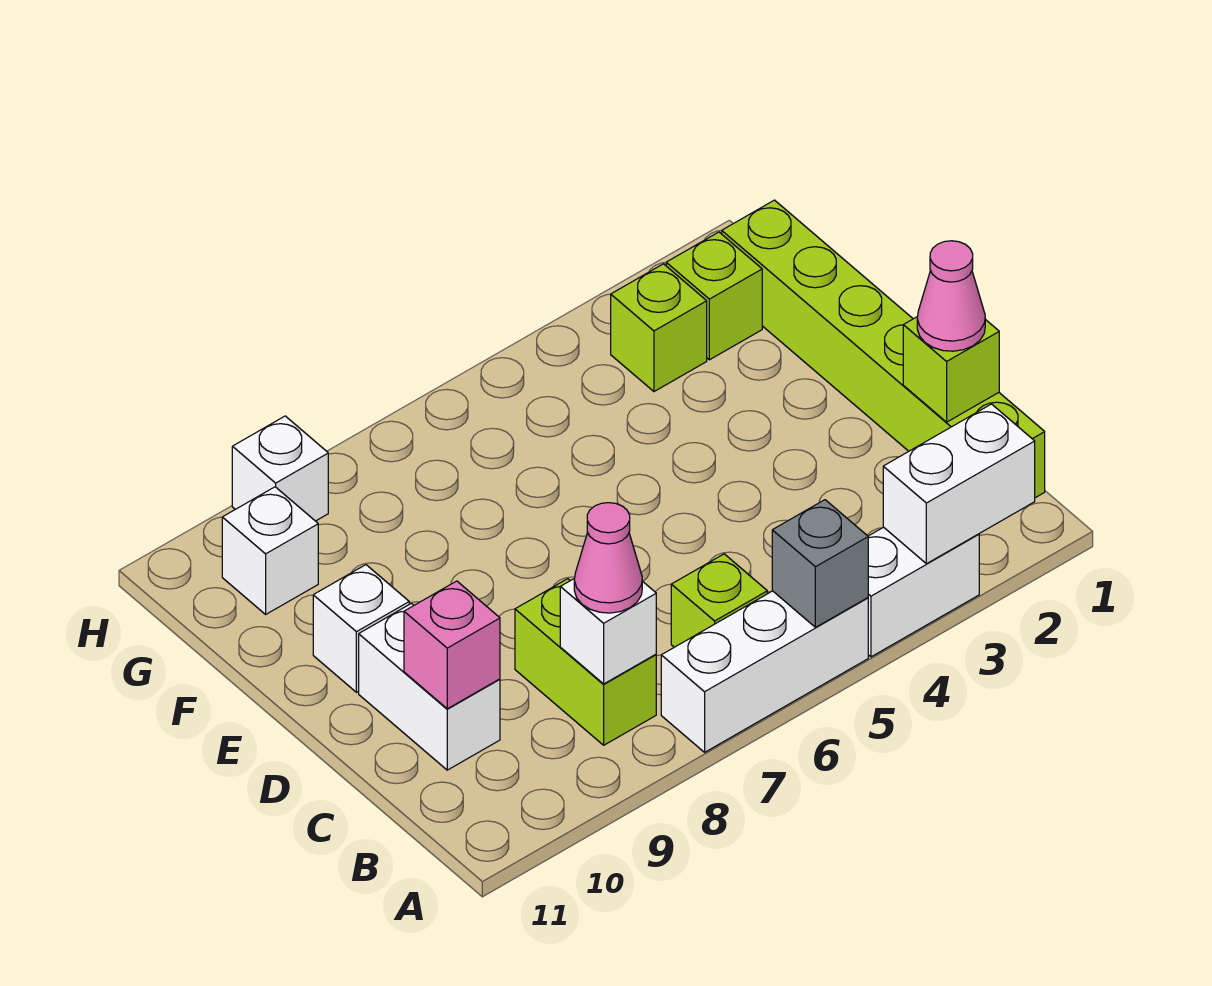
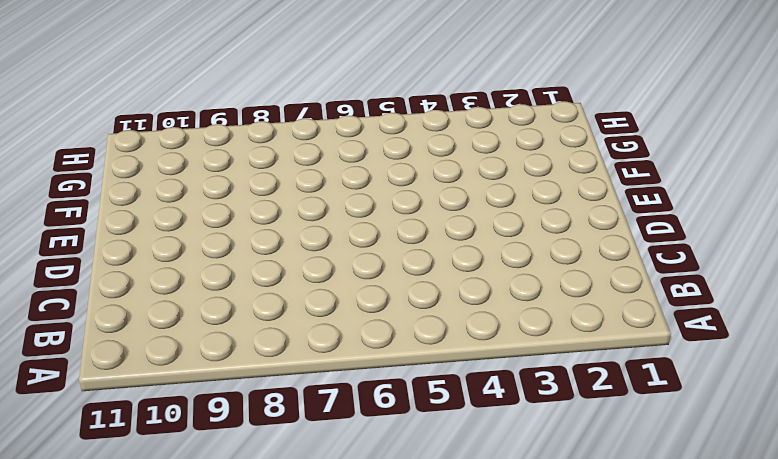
none -> white 1x2 brick [868,527,979,657]
none -> white 1x3 brick [661,591,868,752]
none -> lime 1x6 brick [722,200,1045,498]

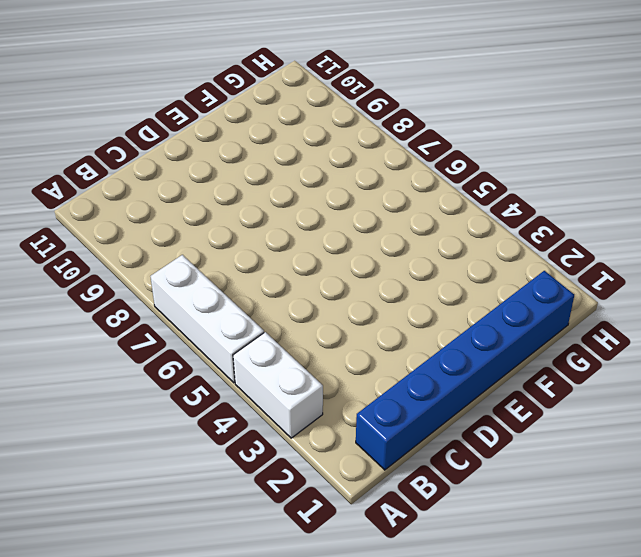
blue 1x6 brick [356,271,574,470] -> lime 1x6 brick [722,200,1045,498]
none -> lime 1x1 brick [671,554,767,647]
none -> lime 1x2 brick [515,579,656,745]
none -> white 1x2 brick [359,604,500,770]

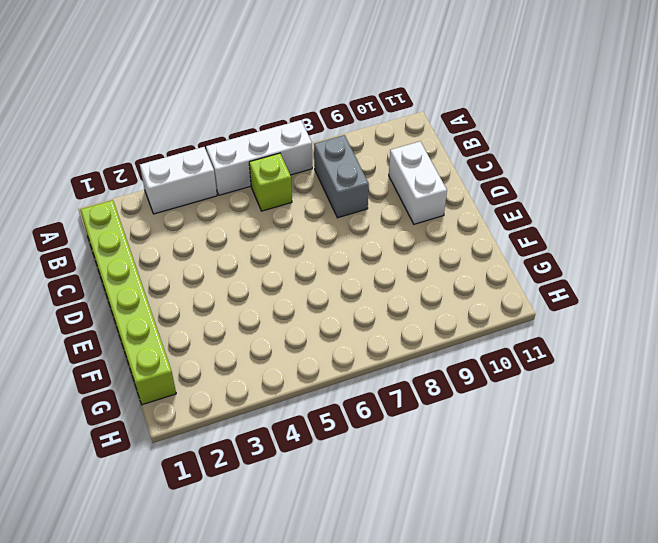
grey 1x2 brick [314,135,369,218] -> lime 1x2 brick [515,579,656,745]
none -> white 1x1 brick [313,565,409,692]
none -> lime 1x1 brick [666,232,762,360]
none -> lime 1x1 brick [611,264,707,392]

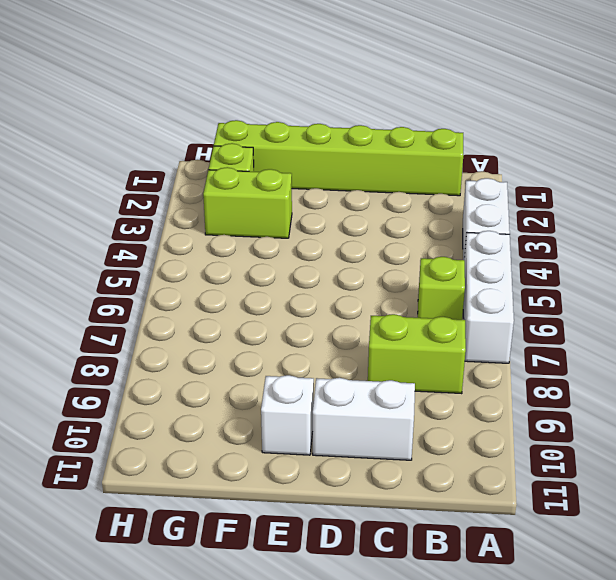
lime 1x2 brick [203,167,292,238] -> lime 1x1 brick [611,264,707,392]
none -> white 1x1 brick [222,487,318,614]
none -> white 1x1 brick [232,416,328,521]
none -> white 1x2 brick [883,404,1035,564]

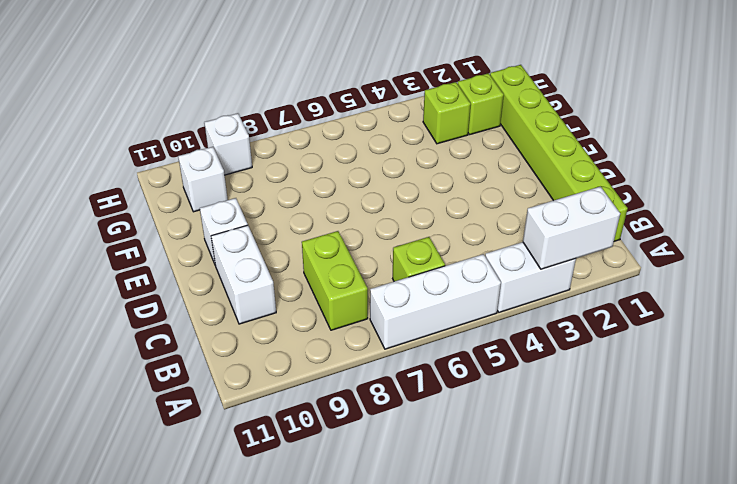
none -> grey 1x1 brick [772,500,868,627]
none -> white 1x1 brick [560,578,656,684]
none -> lime 1x1 brick [903,317,999,422]

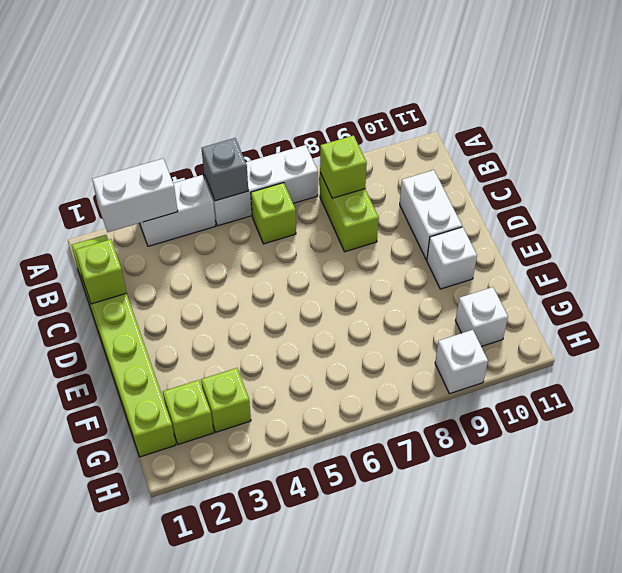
lime 1x1 brick [320,135,367,198] -> white 1x1 brick [560,578,656,684]
none -> pink 1x1 brick [404,581,500,709]
none -> pink 1x1 cone [574,503,642,613]
none -> pink 1x1 cone [917,241,985,351]

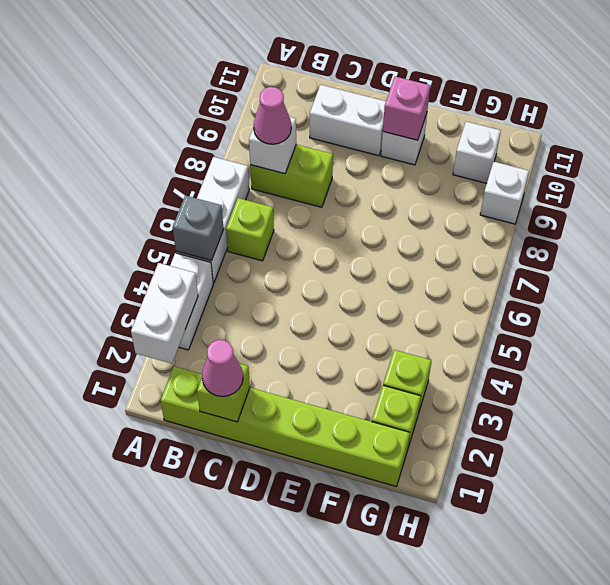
pink 1x1 brick [383,77,430,140] -> pink 1x1 brick moved to [404,581,500,709]

